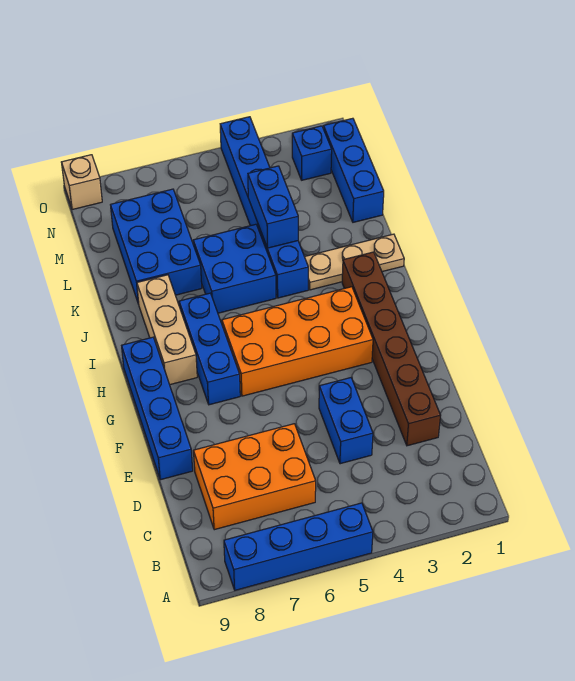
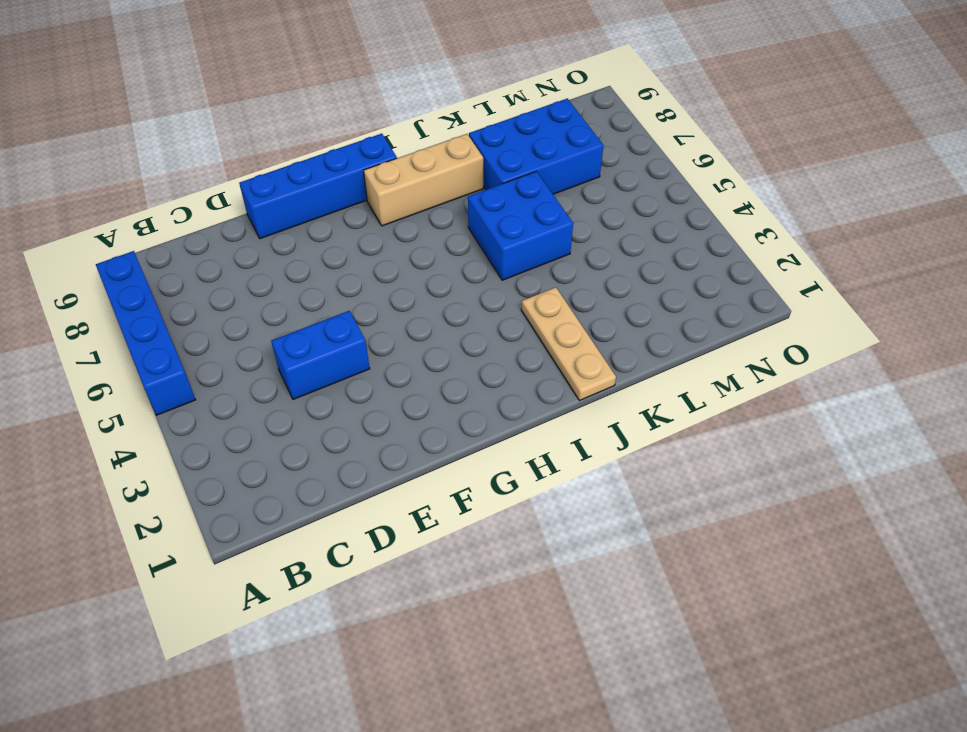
none -> orange 2x3 brick [194,424,316,530]
none -> brown 1x6 brick [342,252,440,446]
none -> orange 2x4 brick [222,287,373,396]

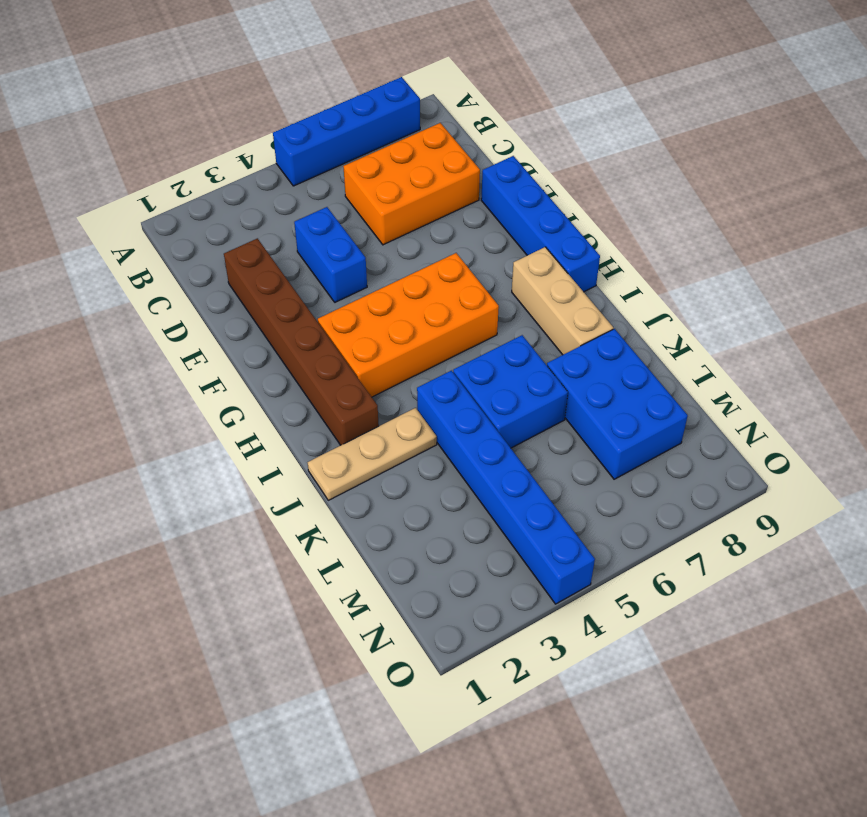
none -> blue 1x3 brick [179,293,240,405]
none -> blue 1x3 brick [324,118,384,222]
none -> blue 1x1 brick [292,126,332,180]

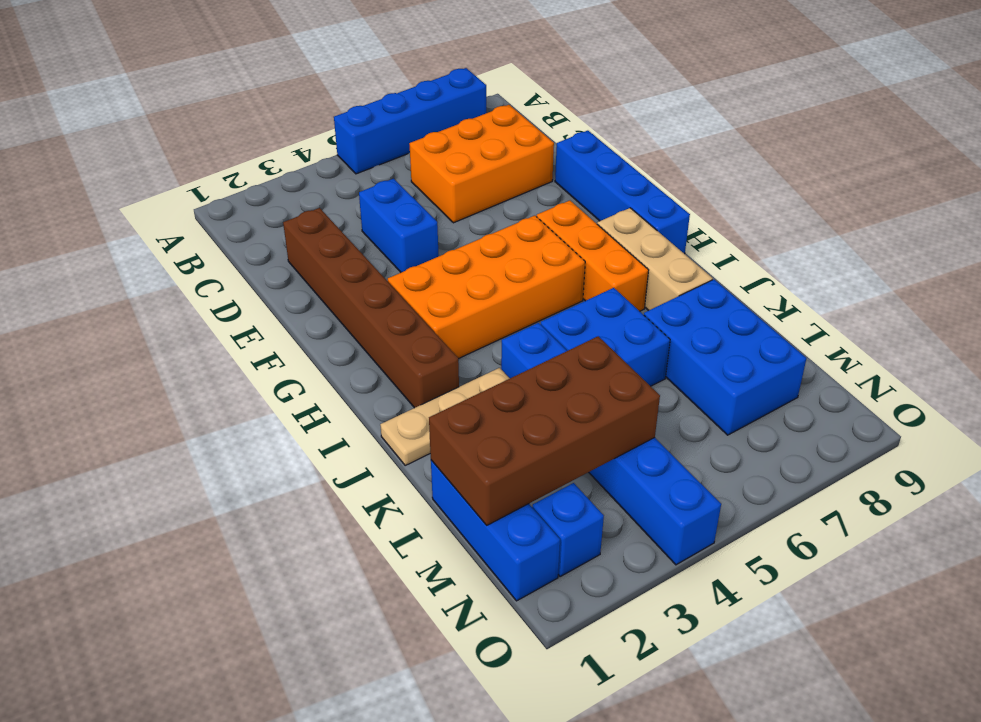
orange 1x3 brick [537,201,649,311] -> blue 1x3 brick [179,293,240,405]
brown 2x4 brick [429,336,660,525] -> blue 1x2 brick [248,166,298,248]
none -> tan 1x1 brick [62,155,102,210]

